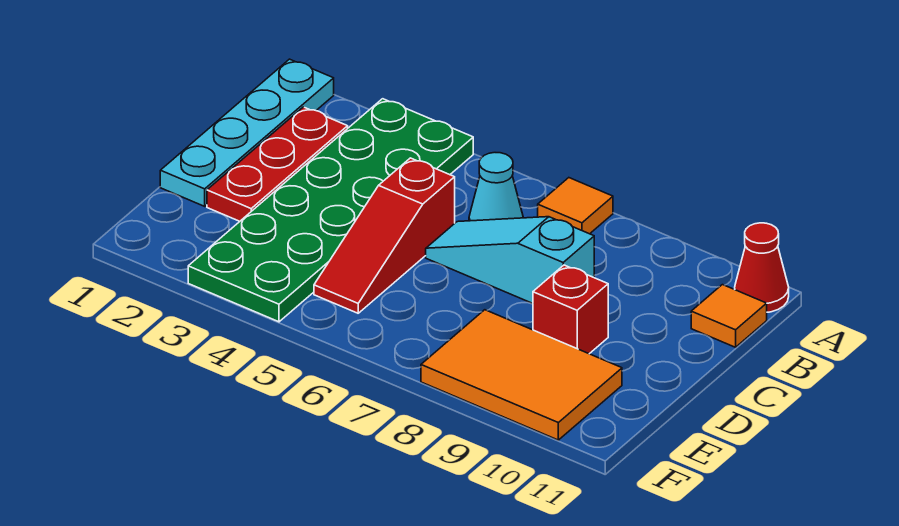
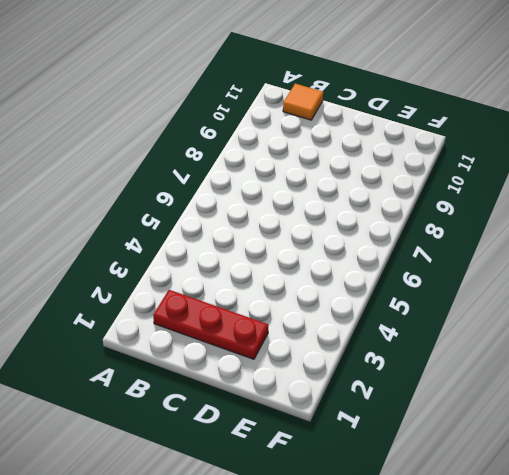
none -> cyan 1x4 plate [160,59,334,206]
none -> green 2x6 plate [188,99,473,322]

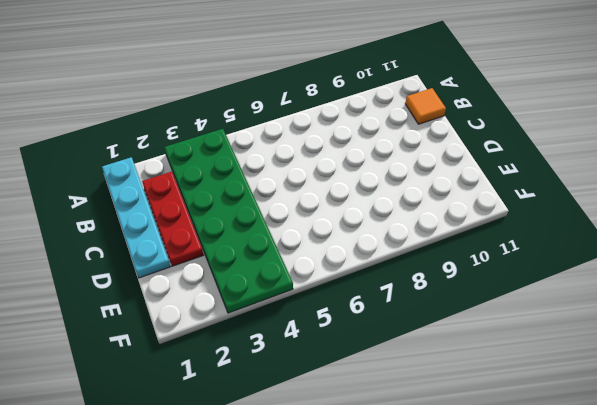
none -> orange 1x1 tile [538,178,613,234]
none -> red 1x1 cone [735,223,789,312]

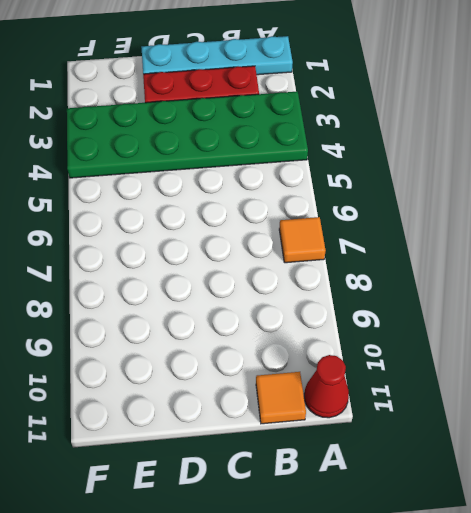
none -> cyan 1x1 cone [469,153,523,221]
none -> red 1x3 slope [314,158,455,313]

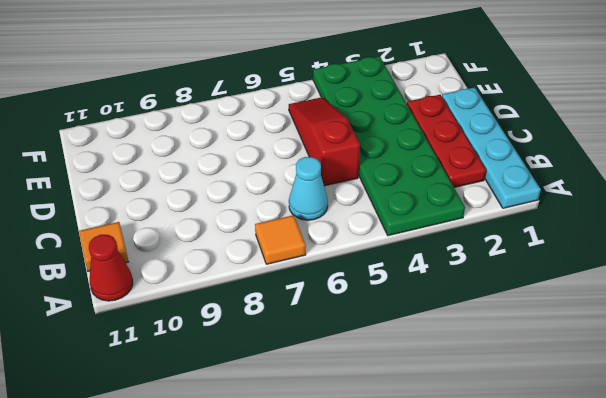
none -> cyan 1x3 slope [426,217,594,303]
none -> red 1x1 brick [533,265,608,354]

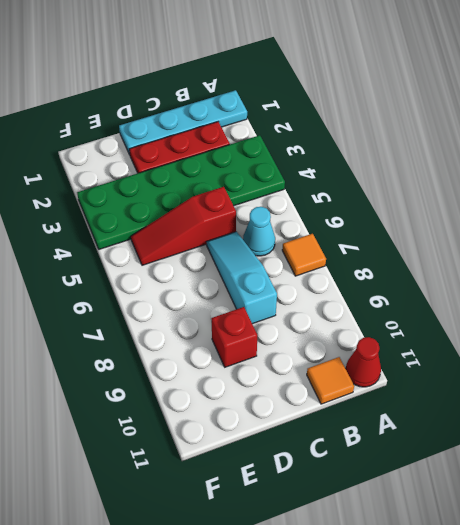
none -> orange 2x3 tile [421,310,622,440]

